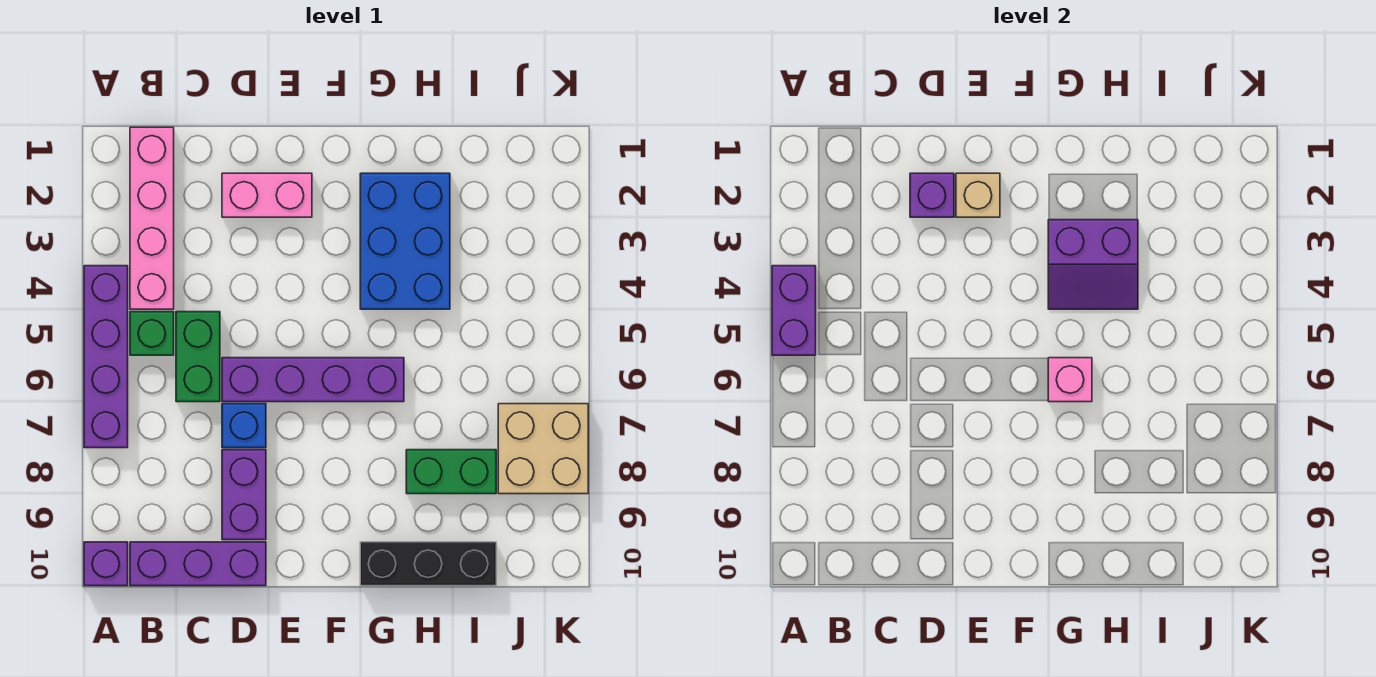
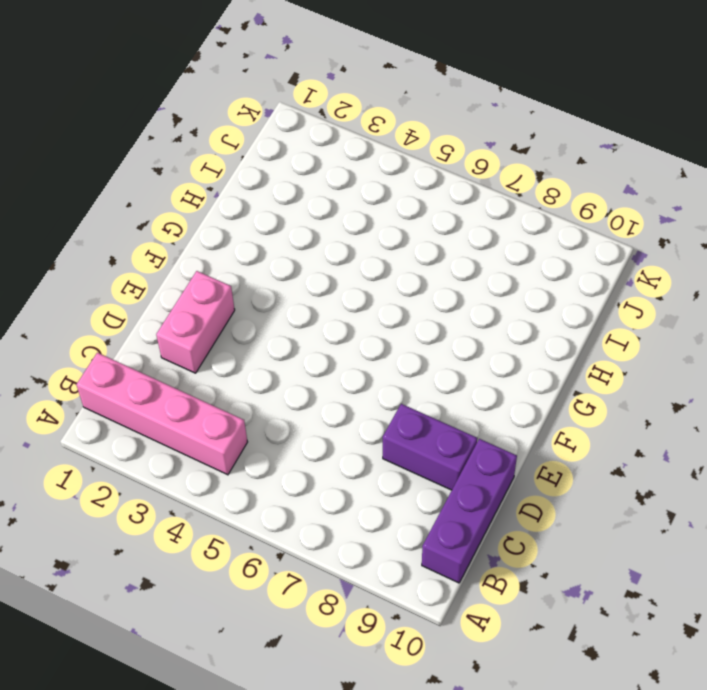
none -> purple 1x4 brick [84,266,128,448]
none -> purple 1x1 brick [84,542,128,586]
none -> green 1x1 brick [130,312,174,355]

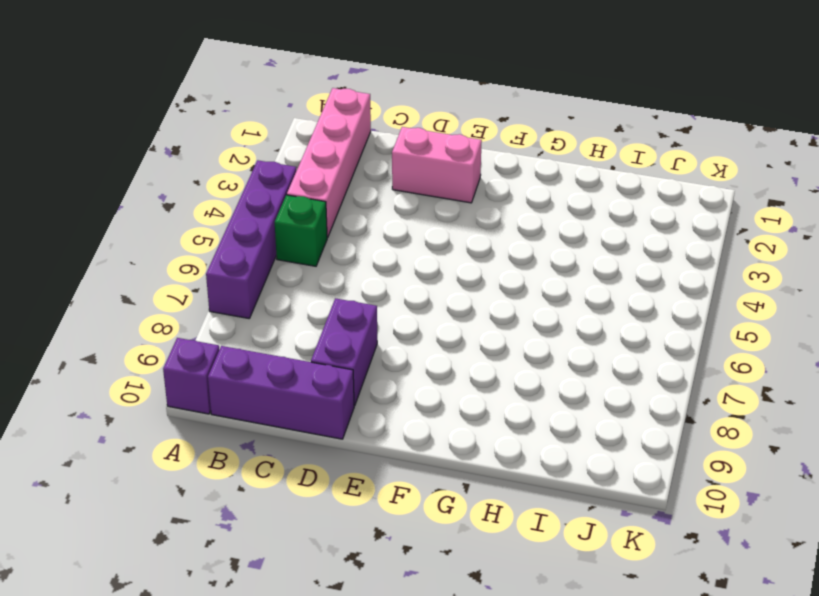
none -> green 1x2 brick [176,312,220,402]
none -> purple 1x4 brick [222,358,404,402]
none -> blue 1x1 brick [222,404,266,448]

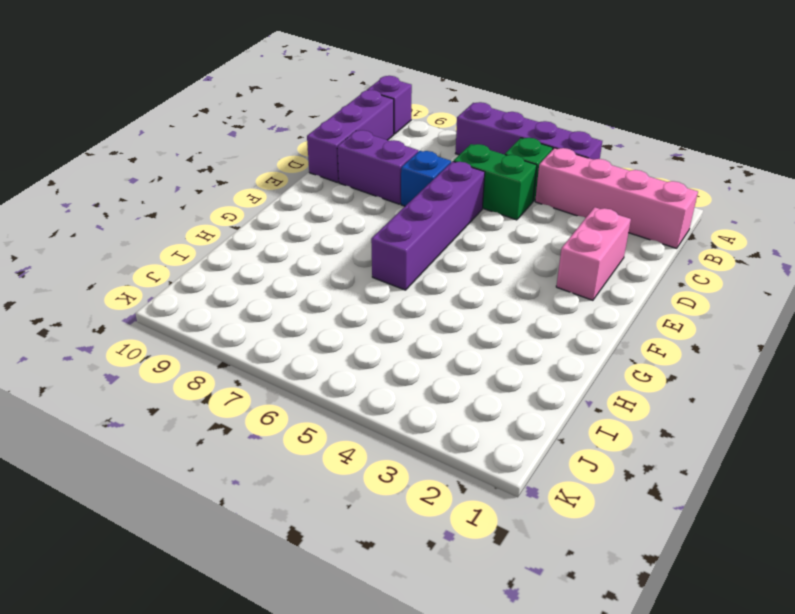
none -> blue 2x3 brick [360,173,450,309]
none -> black 1x3 brick [360,542,496,586]
none -> green 1x2 brick [406,450,496,494]

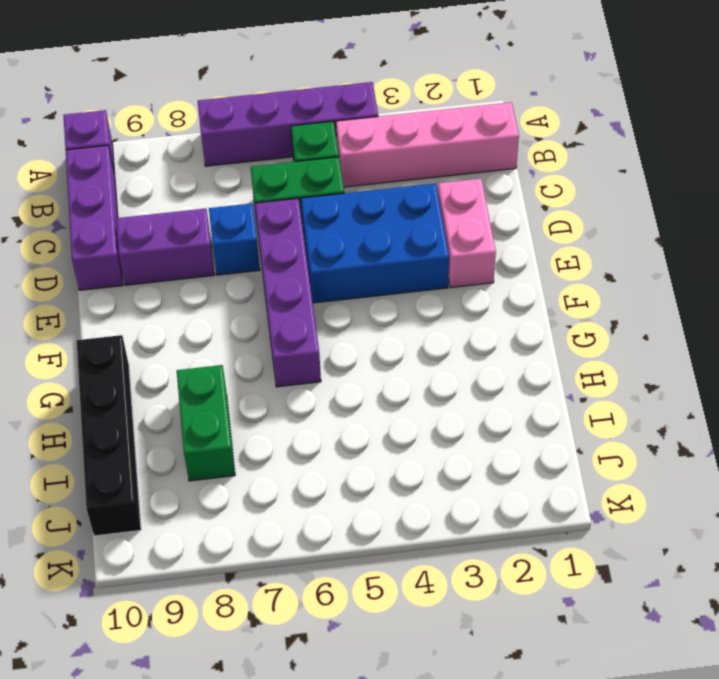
blue 2x3 brick [301,183,449,303] -> blue 2x3 brick moved to [360,173,450,309]
black 1x4 brick [77,335,141,536] -> black 1x3 brick [360,542,496,586]
none -> tan 2x2 brick [498,404,588,494]
none -> purple 1x2 brick [772,266,816,355]
none -> purple 1x1 brick [910,173,954,217]

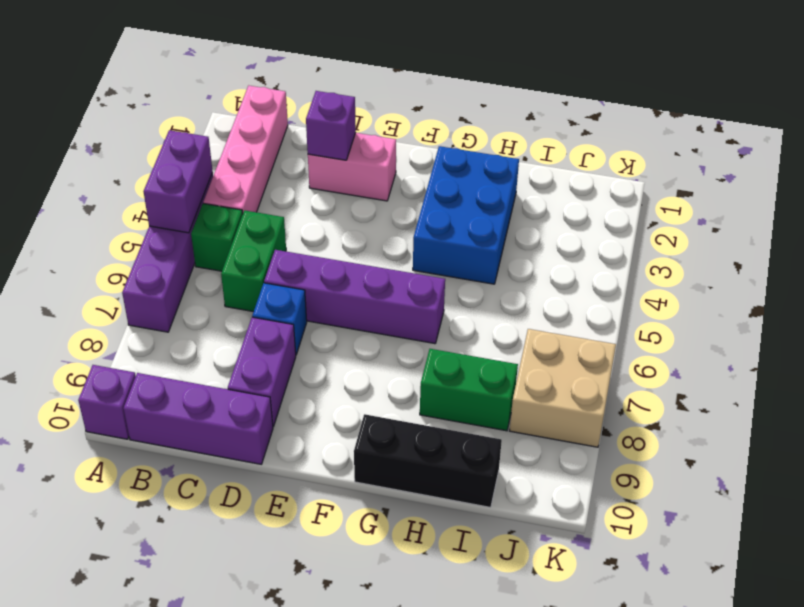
none -> tan 1x1 brick [956,173,1000,217]
none -> purple 2x2 slope [1048,220,1138,309]
none -> pink 1x1 brick [1048,358,1092,402]

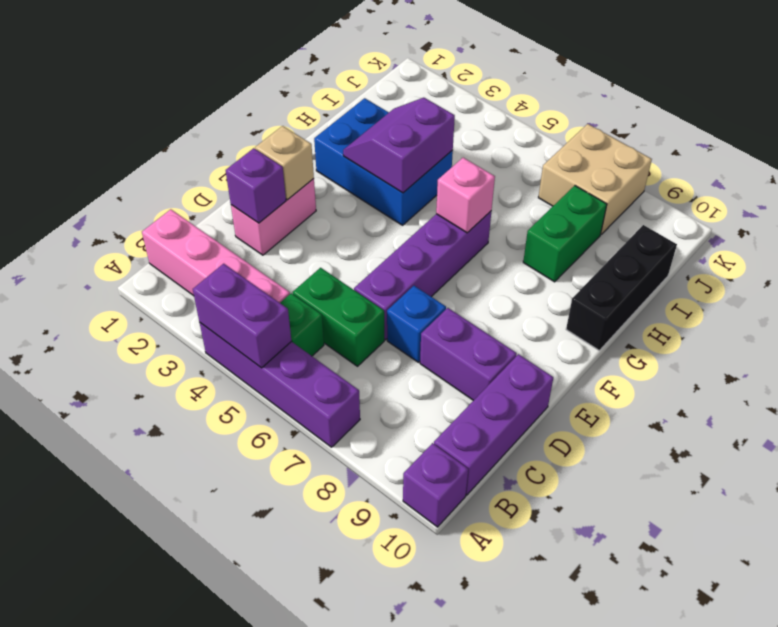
purple 2x2 slope [343,98,455,193] -> purple 2x2 slope turned to [1048,220,1138,309]

